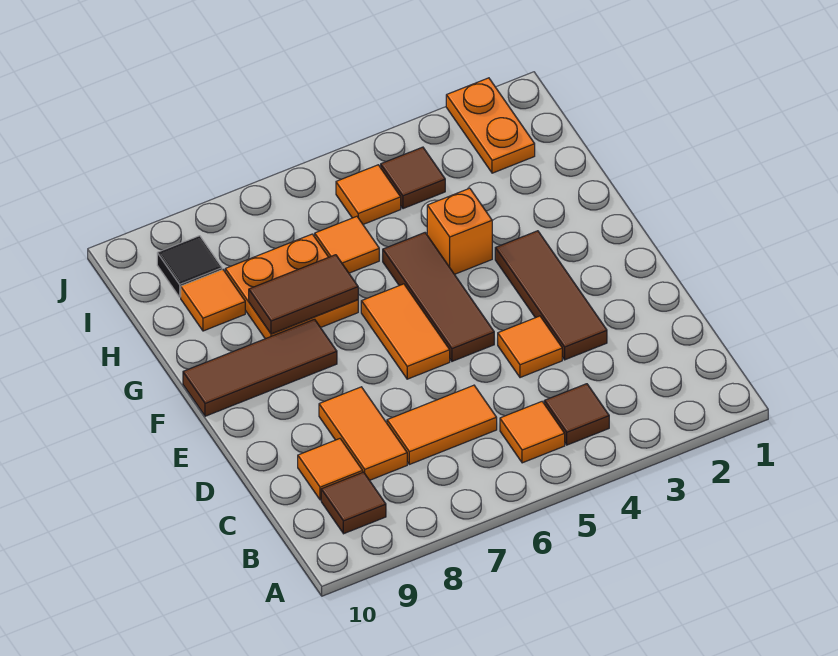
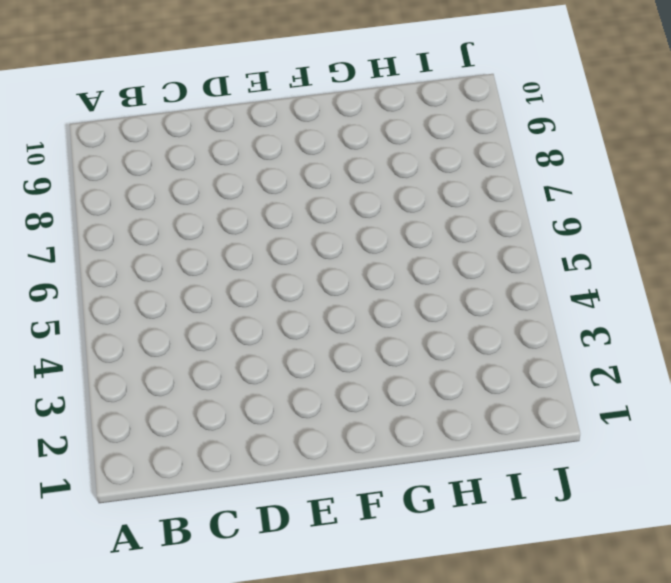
none -> brown 1x1 tile [544,384,609,445]
none -> orange 1x1 tile [500,402,565,463]
none -> brown 1x1 tile [321,472,386,534]

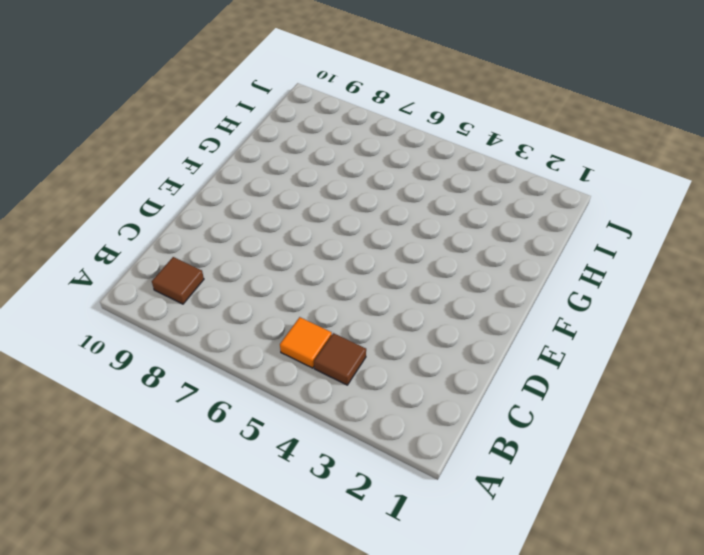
none -> orange 1x2 tile [387,385,497,464]
none -> orange 1x2 tile [319,387,407,480]
none -> orange 1x1 tile [298,439,363,500]

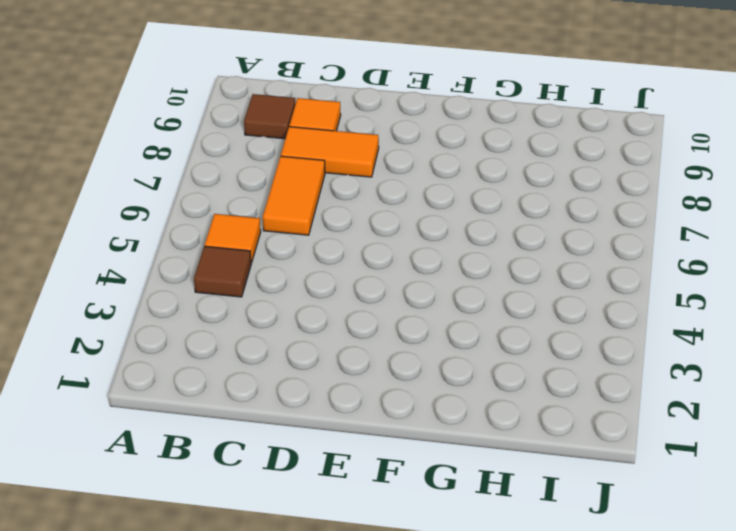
none -> brown 1x3 tile [495,231,607,360]
none -> orange 1x1 tile [498,316,562,378]
none -> brown 1x3 tile [383,233,494,361]

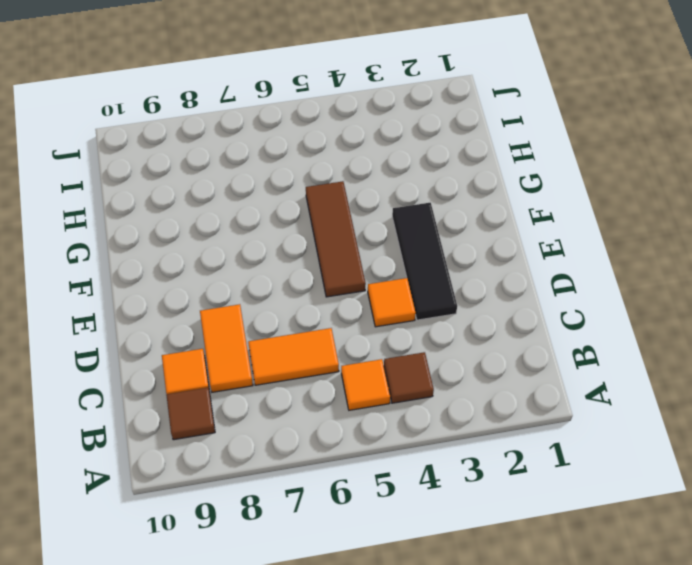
black 1x3 tile [392,203,457,320] -> brown 1x3 tile [495,231,607,360]
none -> orange 1x2 tile [361,284,450,379]
none -> brown 1x3 tile [183,319,337,416]
none -> orange 1x1 brick [427,188,492,274]

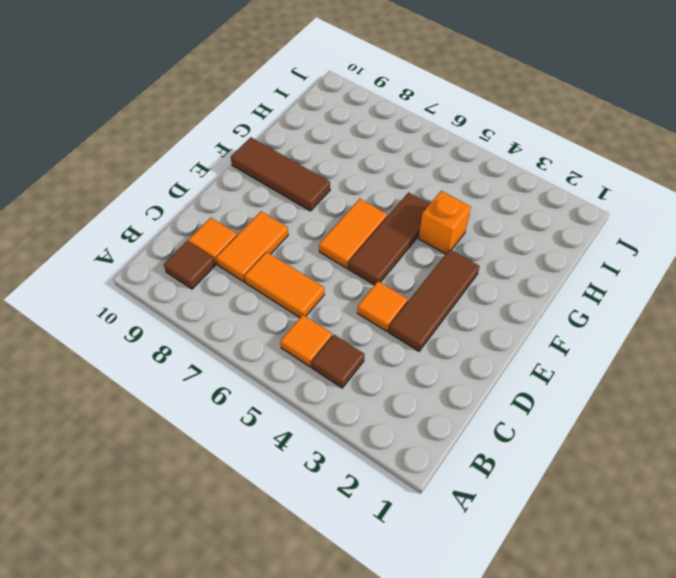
none -> orange 2x2 plate [225,234,358,339]
none -> orange 1x1 tile [315,216,379,273]
none -> orange 1x1 tile [181,270,245,331]

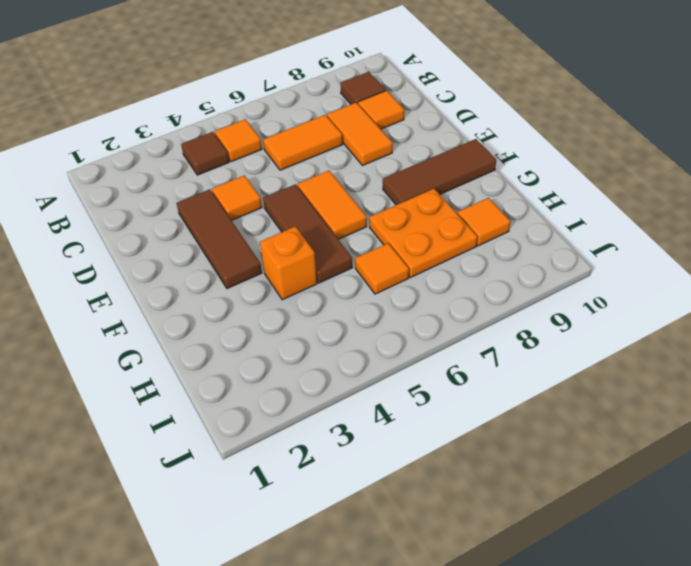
none -> orange 1x2 plate [446,78,535,173]
none -> brown 1x1 tile [381,147,445,209]
none -> orange 1x1 tile [336,165,401,224]

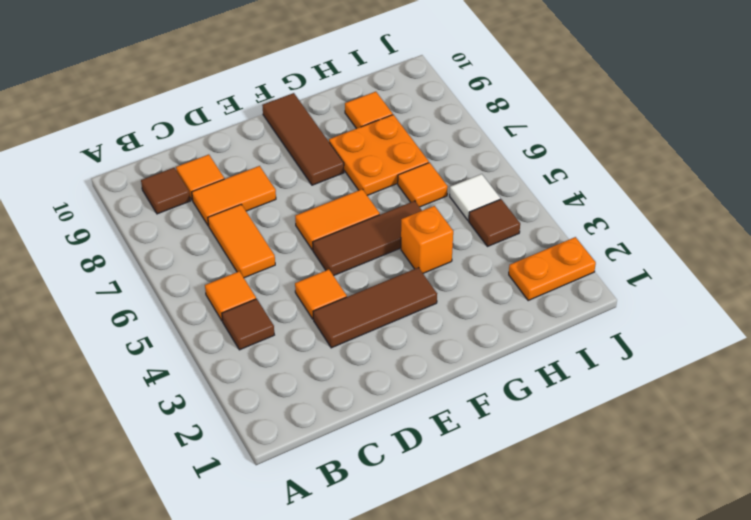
white 1x1 tile [450,174,500,220] -> orange 1x1 tile [336,165,401,224]
none -> black 1x1 tile [157,236,222,297]
none -> brown 1x2 tile [249,255,358,334]

